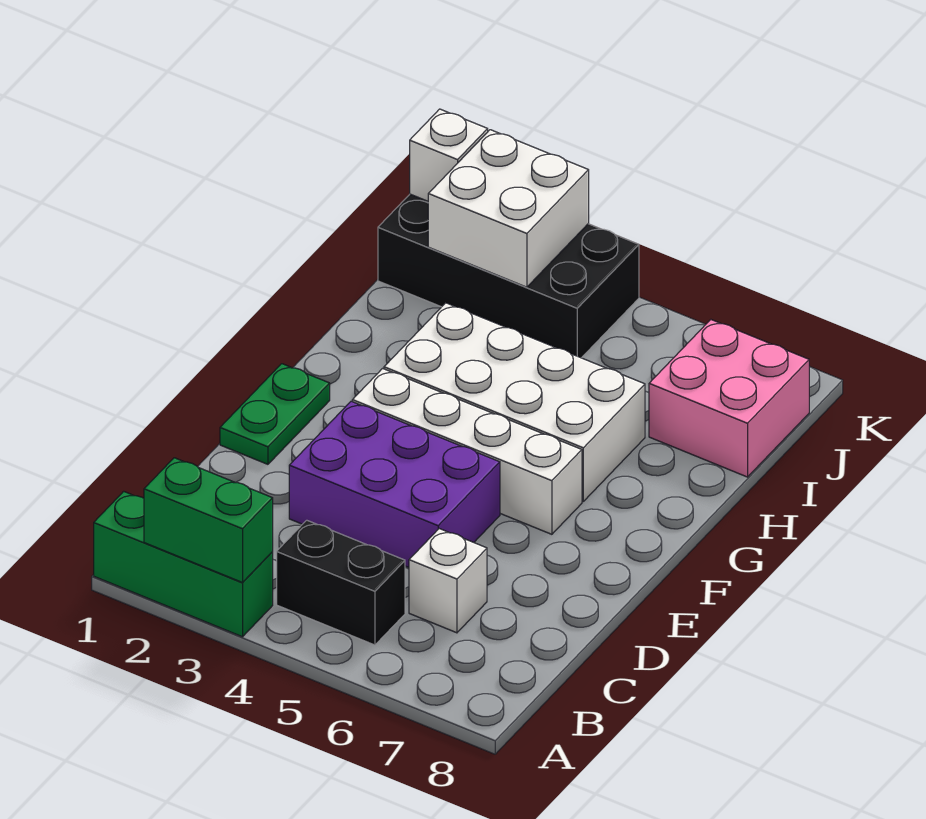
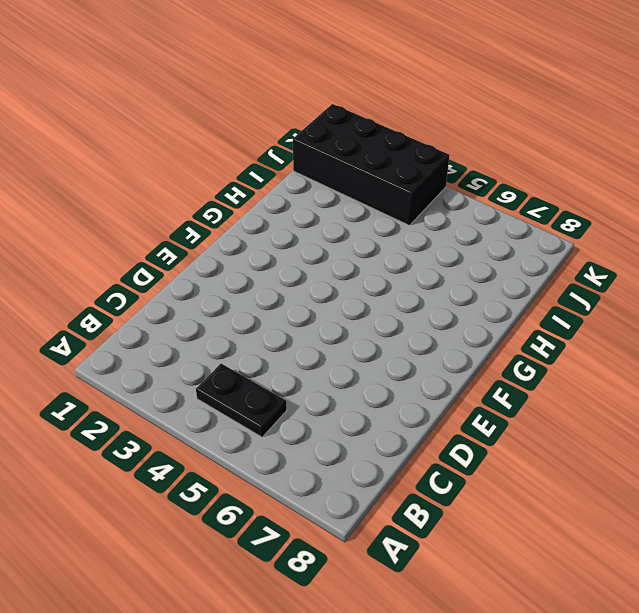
black 1x2 plate [196,364,287,437] -> black 1x2 brick [277,520,405,645]
none -> green 1x3 brick [94,491,273,637]
none -> white 1x1 brick [409,529,487,633]
none -> purple 2x3 brick [289,401,500,568]

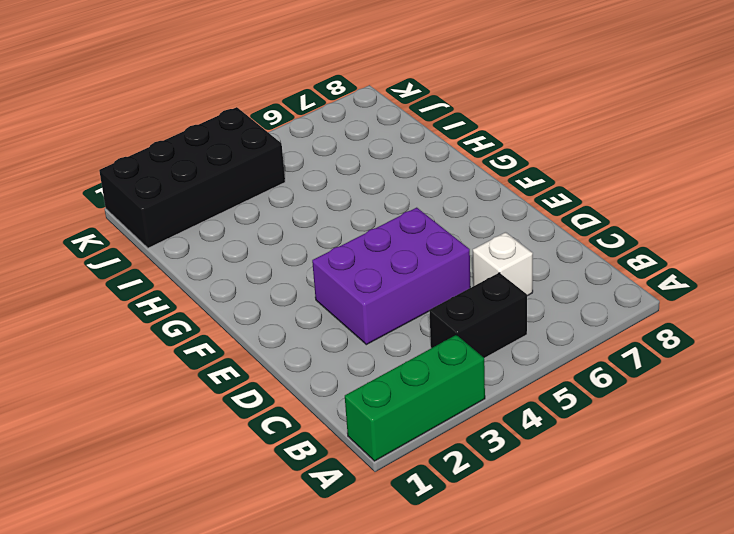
none -> green 1x2 plate [220,364,330,464]
none -> white 1x4 brick [352,368,582,534]
none -> white 2x4 brick [384,303,645,501]

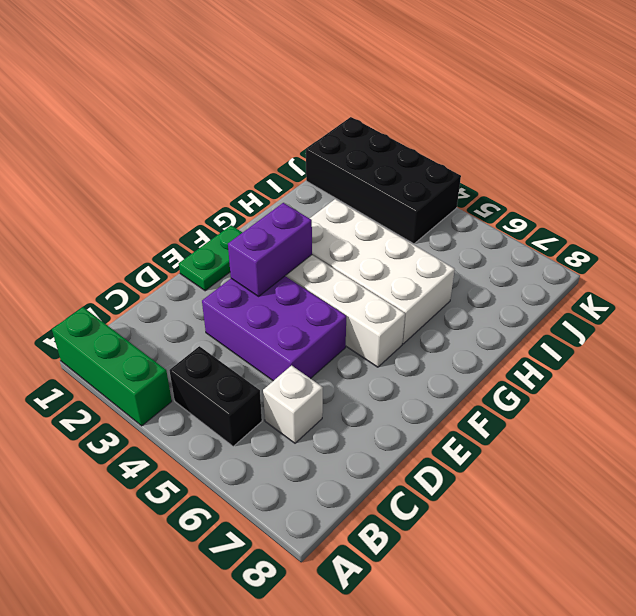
purple 1x2 brick [228,203,312,296] -> none
none -> pink 2x2 brick [649,320,809,477]
none -> green 1x2 brick [144,458,273,583]
none -> white 2x2 brick [428,130,589,287]

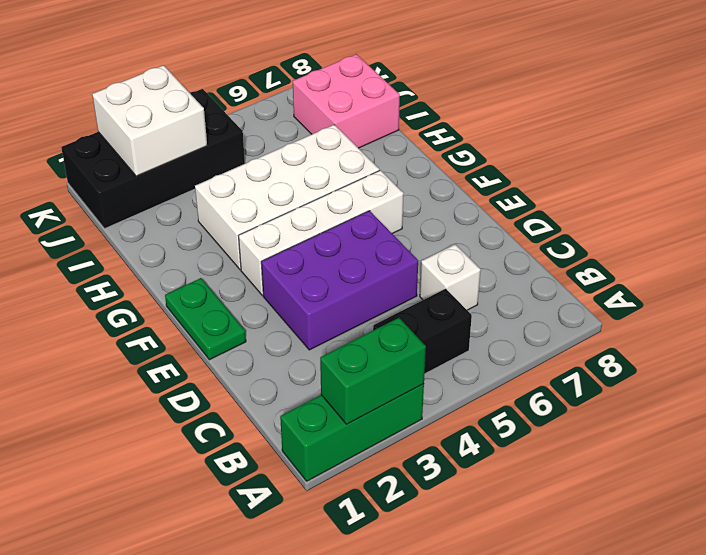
none -> white 1x1 brick [410,109,488,201]

